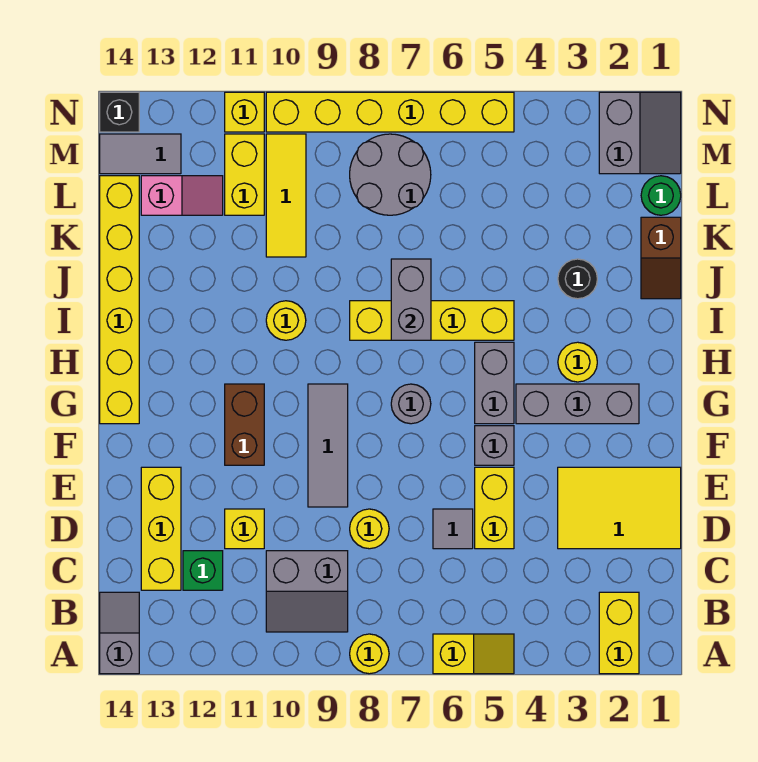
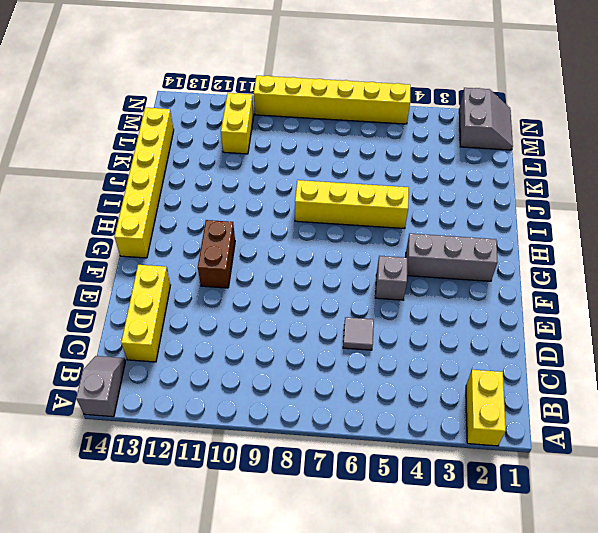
none -> yellow 1x2 slope [433,634,514,674]
none -> yellow 1x1 round brick [350,634,389,674]
none -> grey 2x2 slope [266,551,348,632]
none -> green 1x1 brick [183,551,223,590]

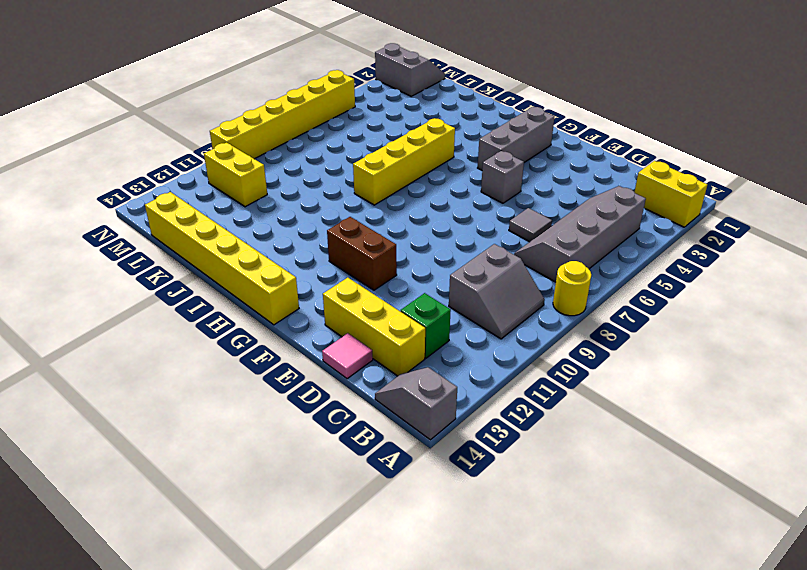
grey 2x4 slope [514,186,646,282] -> none
pink 1x1 tile [322,333,373,379] -> none
none -> yellow 1x2 slope [433,634,514,674]
none -> yellow 2x3 tile [558,467,681,549]
none -> yellow 1x2 brick [475,467,514,549]
none -> yellow 1x1 round brick [350,509,389,549]

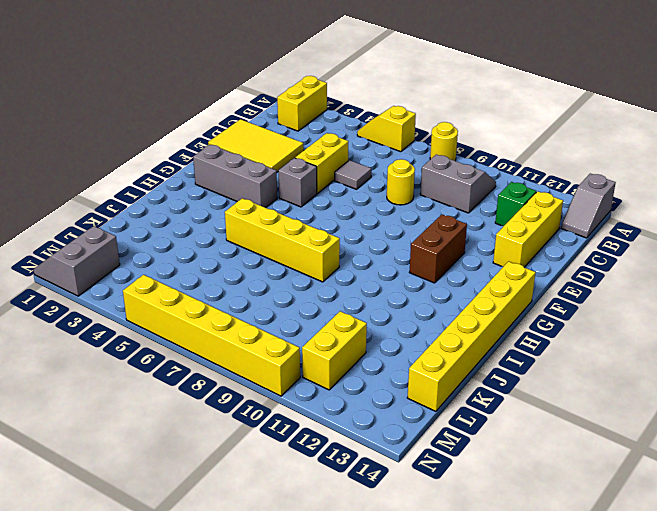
none -> yellow 1x1 brick [225,509,264,549]
none -> grey 1x3 tile [308,384,348,507]
none -> grey 1x2 brick [475,342,514,424]
none -> grey 1x1 round brick [391,384,431,424]

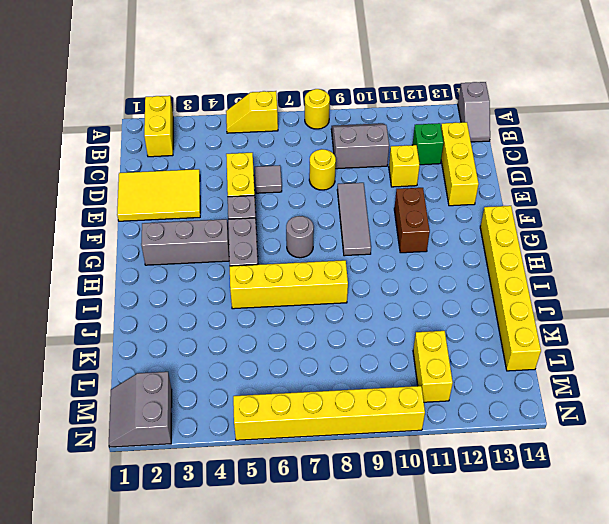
none -> yellow 1x1 round brick [558,342,597,382]
none -> yellow 1x1 round brick [266,301,306,340]
none -> brown 1x2 slope [641,217,681,299]
none -> black 1x1 round brick [558,259,597,299]

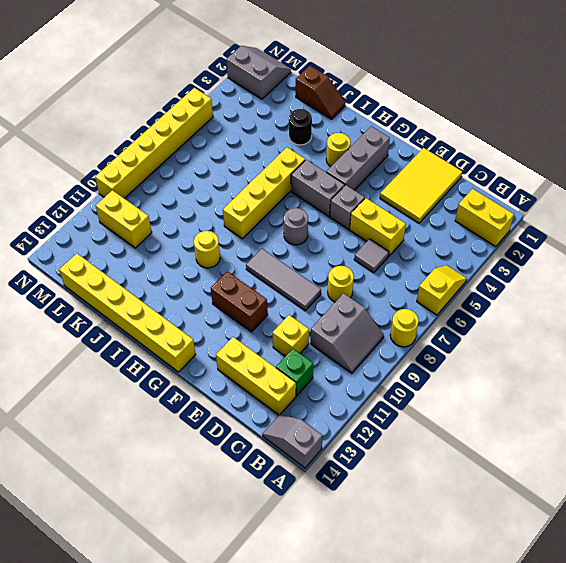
none -> yellow 1x3 tile [266,134,306,257]
none -> green 1x1 round brick [641,176,681,215]
none -> grey 2x2 round brick [350,134,431,215]
none -> pink 1x2 slope [141,176,223,215]

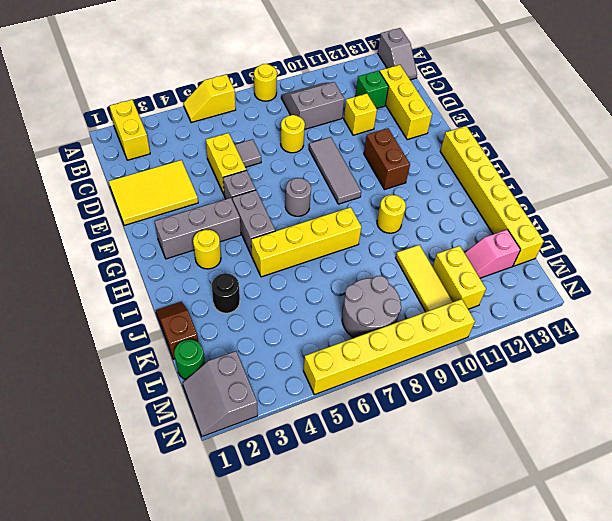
none -> grey 1x2 tile [100,134,181,174]
none -> yellow 1x1 brick [225,92,264,132]
none -> black 1x1 brick [100,92,139,132]
none -> grey 1x2 brick [391,259,431,340]

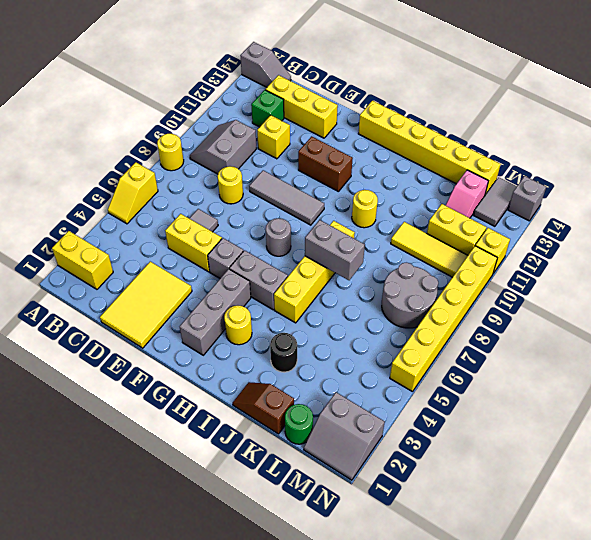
grey 1x1 brick [508,176,546,221] -> black 1x1 brick [100,92,139,132]

